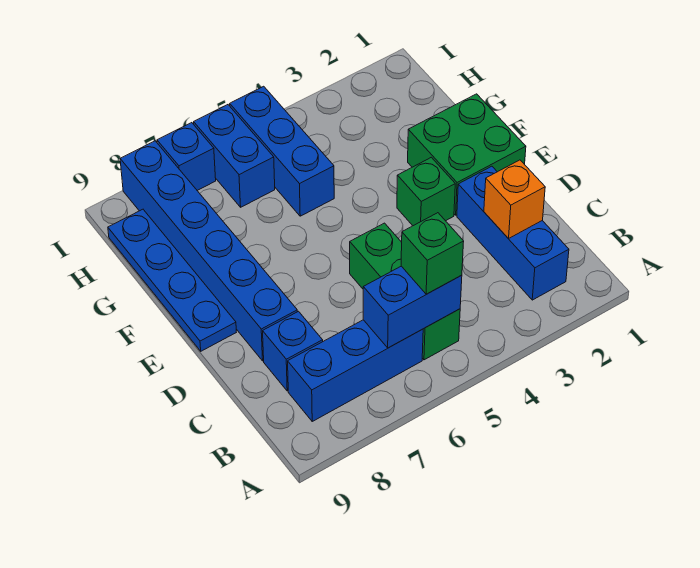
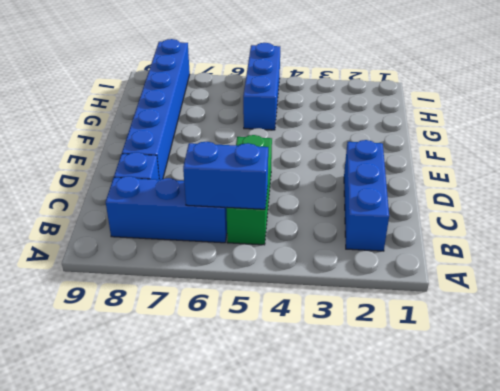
none -> green 2x2 brick [408,94,526,215]
none -> green 1x1 brick [397,157,455,226]
none -> blue 1x4 plate [108,209,236,351]

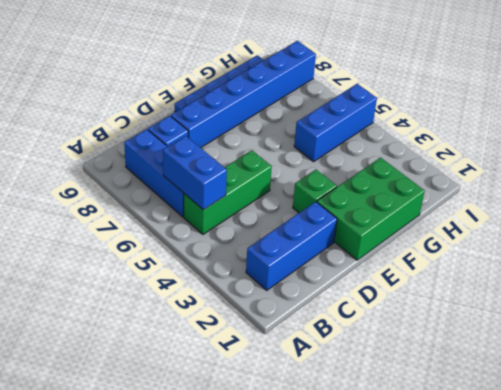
green 2x3 brick [317,158,425,260] -> green 2x2 brick [408,94,526,215]
none -> blue 1x2 brick [194,105,275,207]
none -> blue 1x1 brick [157,123,216,190]
none -> orange 1x1 brick [484,160,545,239]

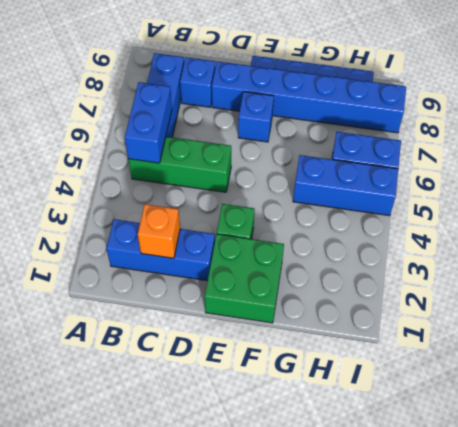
blue 1x1 brick [238,92,274,142] -> blue 1x1 brick moved to [157,123,216,190]
none -> green 1x1 brick [401,213,464,294]

